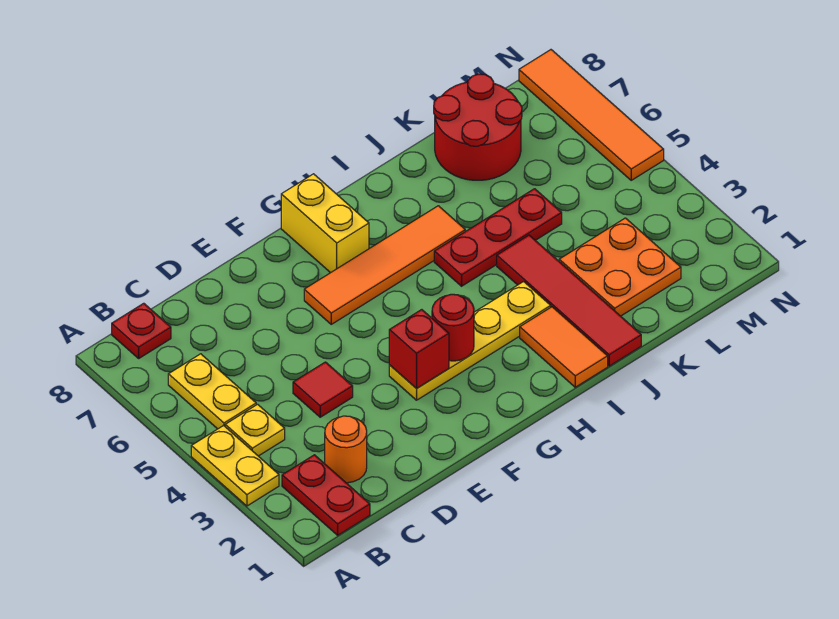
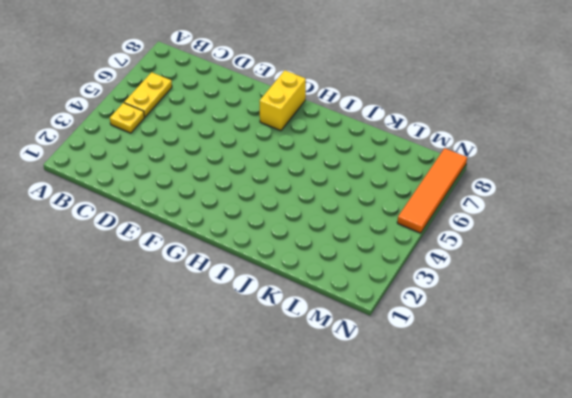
none -> yellow 1x2 plate [191,426,279,506]
none -> red 1x2 plate [282,455,370,535]
none -> red 1x1 plate [112,303,171,358]

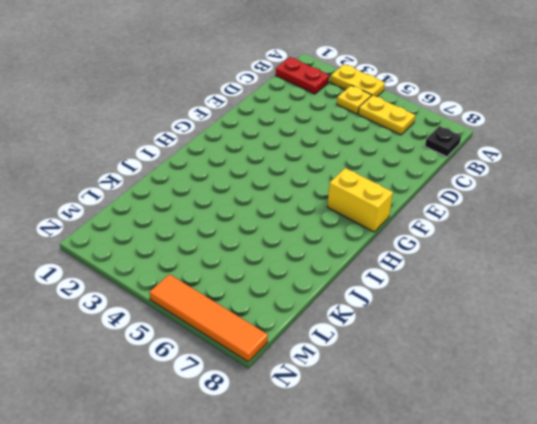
black 1x1 plate [425,126,461,157] -> red 1x1 plate [112,303,171,358]
none -> orange 1x1 round brick [325,416,367,483]
none -> red 1x1 tile [293,362,353,417]
none -> yellow 1x4 plate [389,282,551,400]

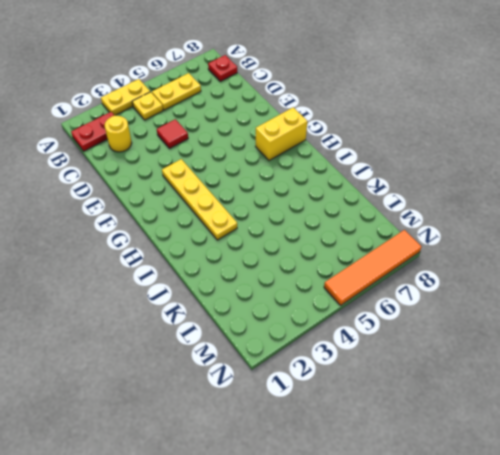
yellow 1x1 round brick [105,115,132,152] -> orange 1x1 round brick [325,416,367,483]
none -> orange 1x4 tile [304,206,465,324]
none -> orange 1x2 tile [520,307,608,387]
none -> red 1x3 plate [434,189,562,286]

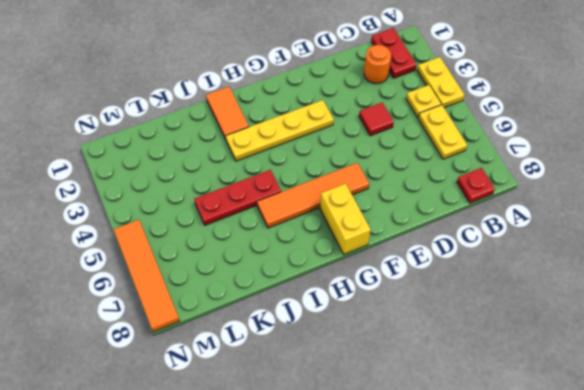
none -> red 1x4 tile [497,235,641,366]
none -> orange 2x2 plate [559,218,681,316]
none -> red 2x2 round brick [434,74,522,180]

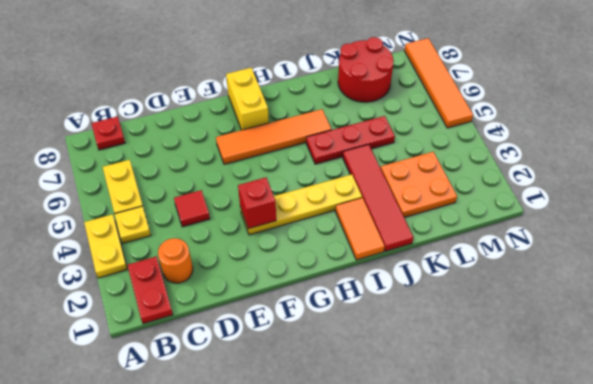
none -> red 1x1 round brick [432,294,474,361]

